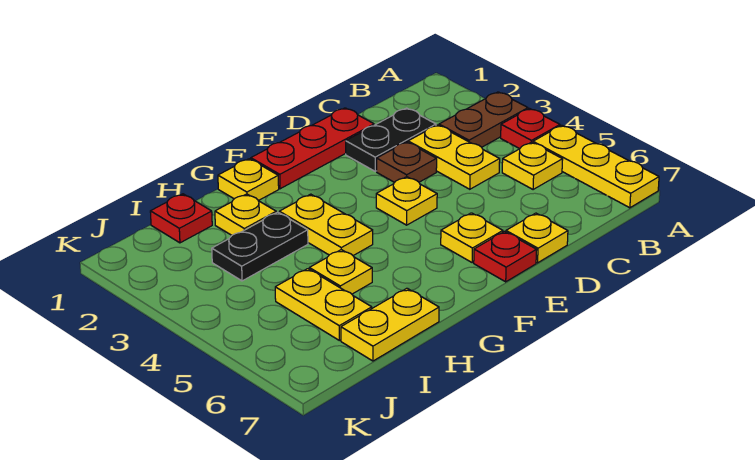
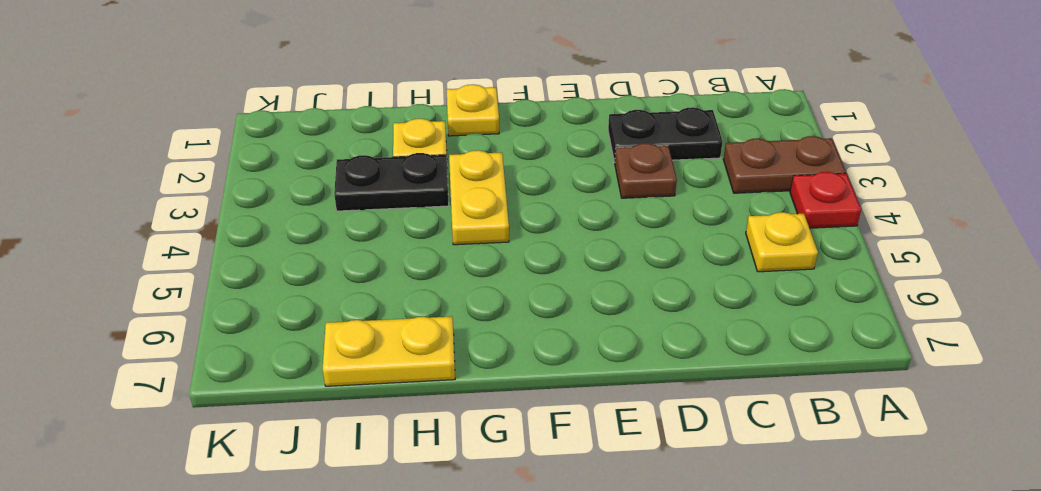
none -> yellow 1x3 plate [533,125,659,208]
none -> yellow 1x2 plate [408,125,500,189]
none -> red 1x3 plate [251,108,374,189]

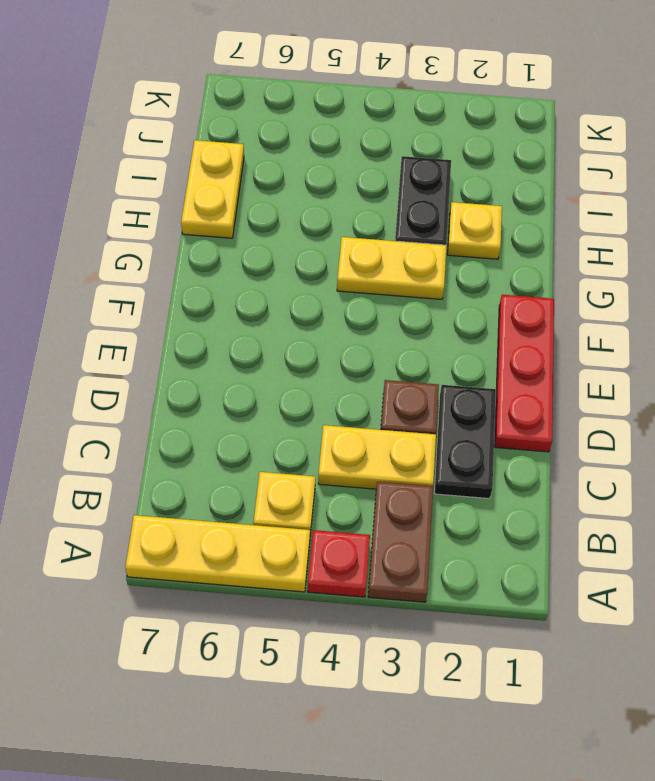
none -> yellow 1x1 plate [506,213,568,263]
none -> yellow 1x1 plate [376,177,437,225]
none -> yellow 1x1 plate [441,213,503,262]

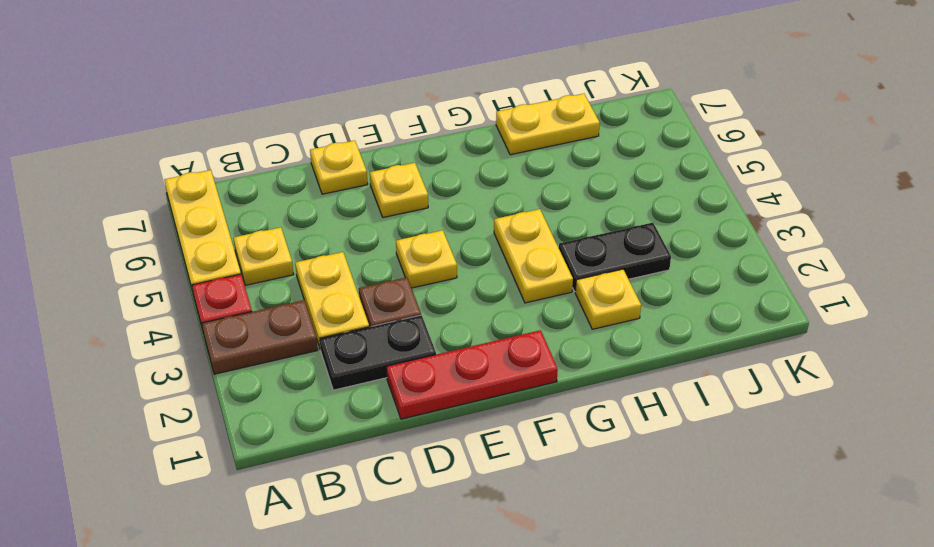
none -> red 1x1 plate [474,232,537,282]
none -> yellow 1x1 plate [218,159,279,201]
none -> yellow 1x1 plate [309,250,372,294]

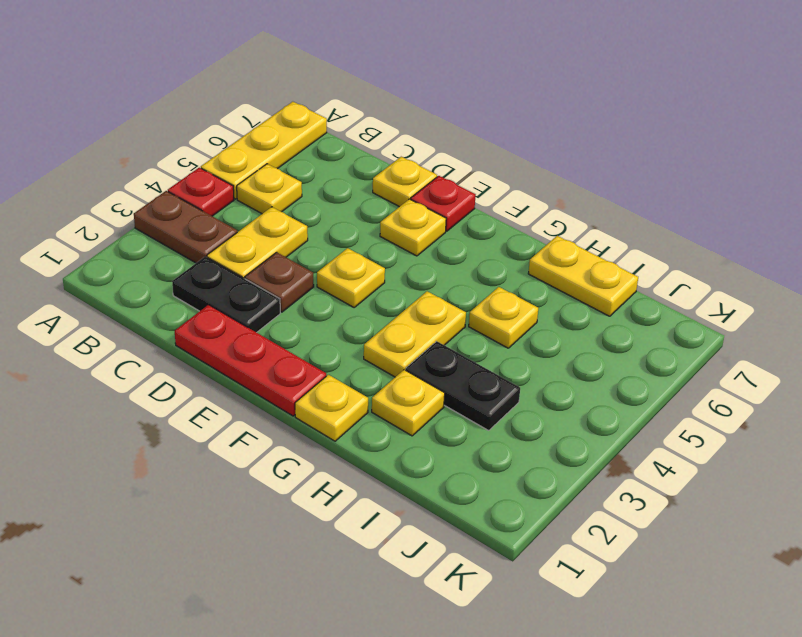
none -> red 1x1 plate [150,194,212,243]
none -> yellow 1x2 plate [275,269,372,340]

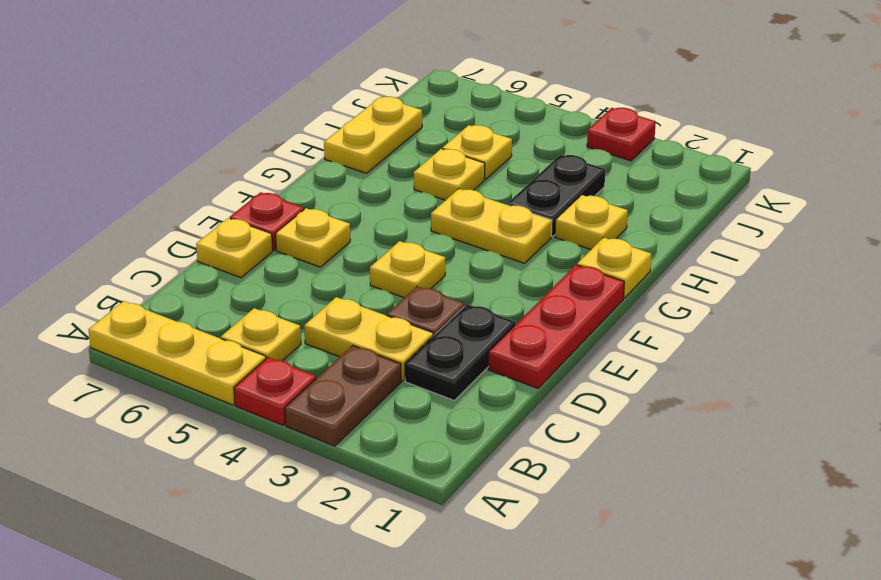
yellow 1x1 plate [442,125,512,179] -> yellow 1x2 plate [275,269,372,340]
red 1x1 plate [587,108,656,161] -> red 1x1 plate moved to [150,194,212,243]

